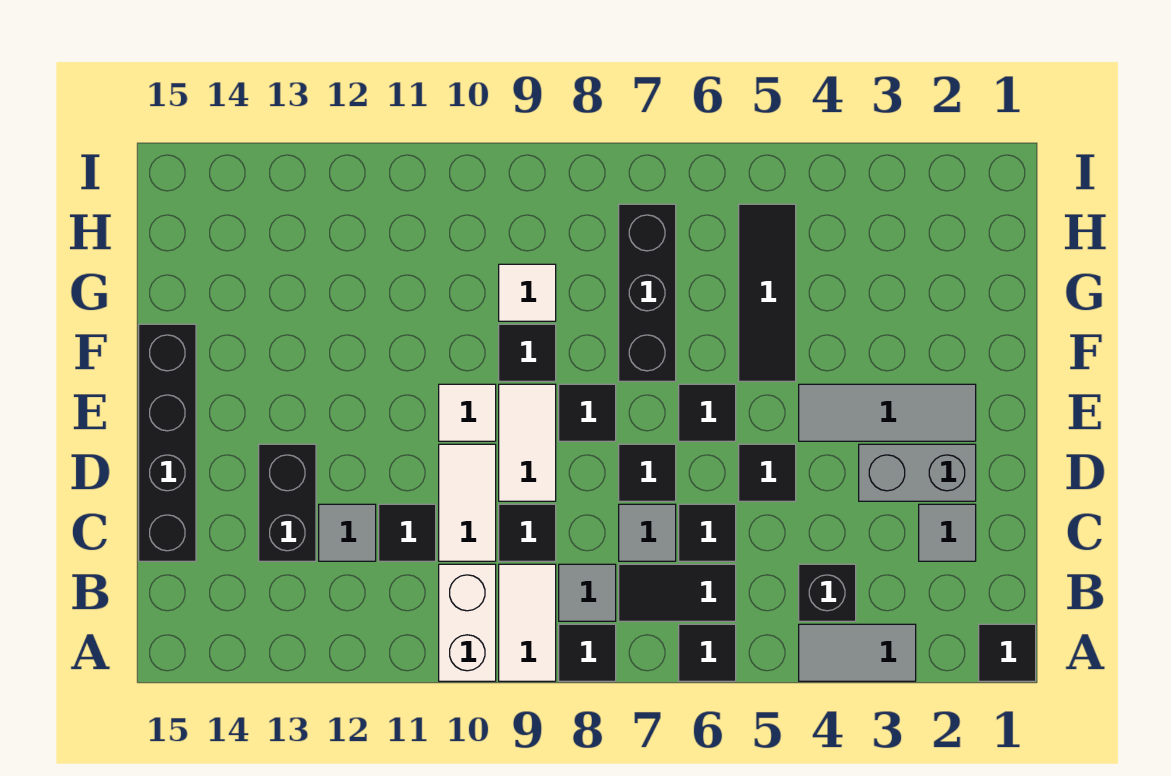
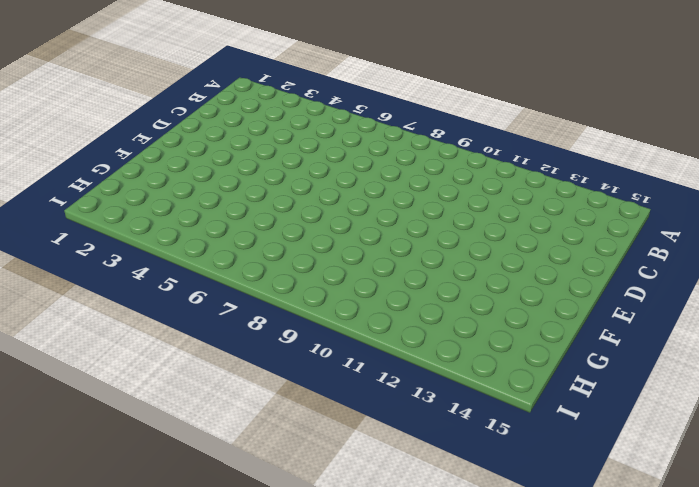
none -> black 1x1 tile [979,624,1036,681]
none -> grey 1x2 tile [799,624,916,681]
none -> black 1x1 tile [679,624,736,681]
none -> black 1x1 tile [559,624,616,681]

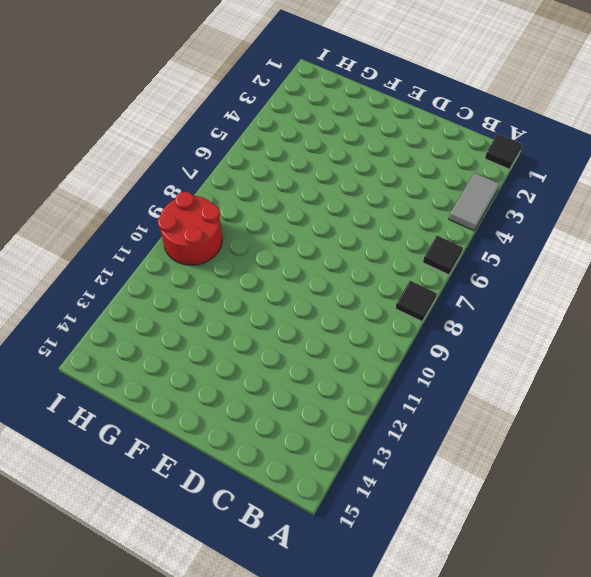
red 2x2 round brick [158,192,222,265] -> none
none -> white 1x2 tile [499,564,556,681]
none -> white 1x2 brick [439,564,496,681]
none -> black 1x1 brick [799,564,856,621]
none -> black 1x2 tile [619,564,736,621]

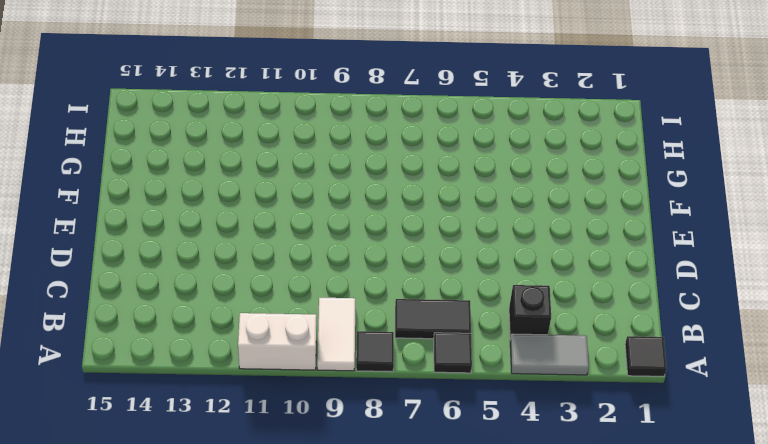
white 1x2 brick [238,313,316,370] -> white 1x2 brick turned to [439,564,496,681]
none -> grey 1x1 tile [559,564,616,621]
none -> grey 1x1 tile [919,504,976,561]
none -> black 1x1 tile [679,504,736,561]
none -> grey 1x1 tile [619,504,676,561]

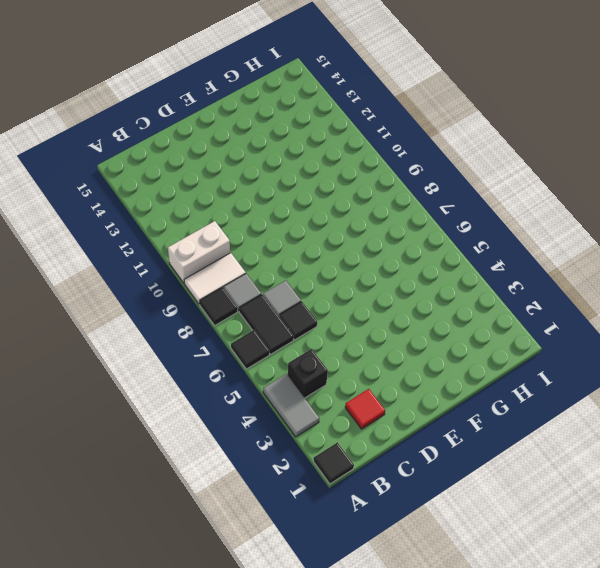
red 1x1 tile [345,389,385,429] -> grey 1x1 tile [919,504,976,561]
none -> black 1x1 tile [499,504,556,561]
none -> white 1x2 tile [439,444,496,561]
none -> black 1x1 tile [379,504,436,561]
none -> grey 1x1 tile [319,504,376,561]

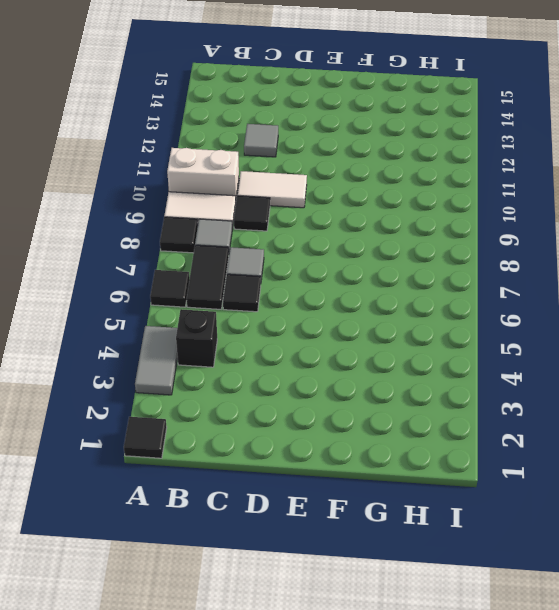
none -> grey 1x1 tile [919,504,976,561]
none -> black 1x1 tile [379,504,436,561]
none -> black 1x2 brick [259,444,316,561]
none -> black 1x4 brick [139,324,196,561]

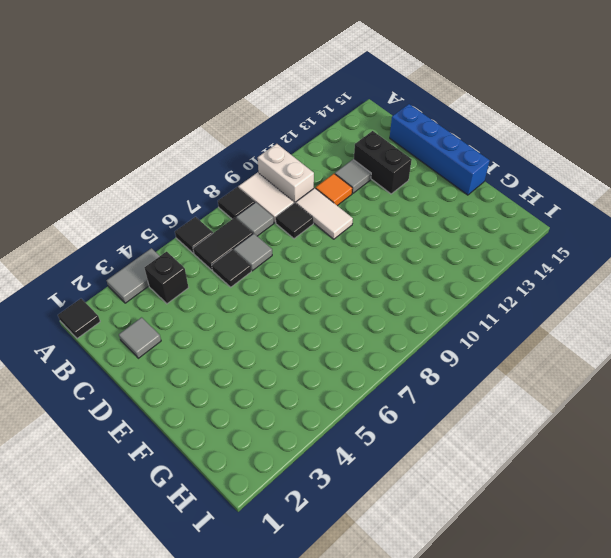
orange 1x1 tile [316,174,352,206] -> black 1x1 tile [379,504,436,561]
blue 1x4 brick [390,104,490,195] -> black 1x4 brick [139,324,196,561]
none -> grey 1x2 brick [859,444,976,501]
none -> black 1x1 tile [739,444,796,501]
none -> black 1x1 tile [619,444,676,501]
none -> white 1x2 tile [499,384,556,501]

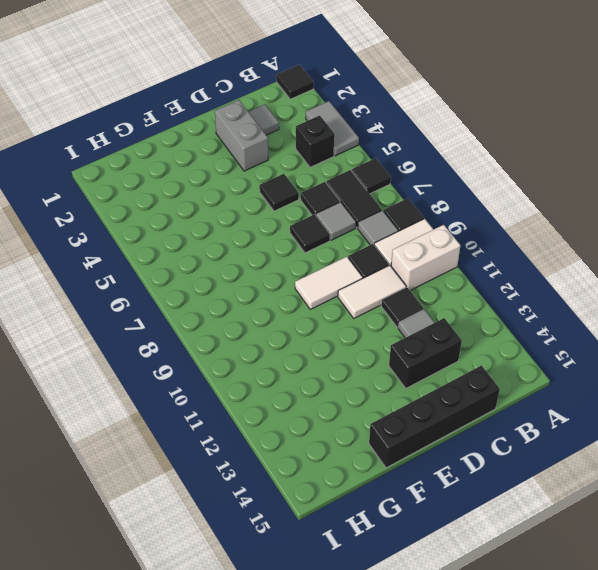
none -> grey 1x3 tile [799,384,976,441]
none -> black 1x1 tile [679,384,736,441]
none -> black 1x1 tile [559,384,616,441]
none -> white 1x1 tile [439,384,496,441]

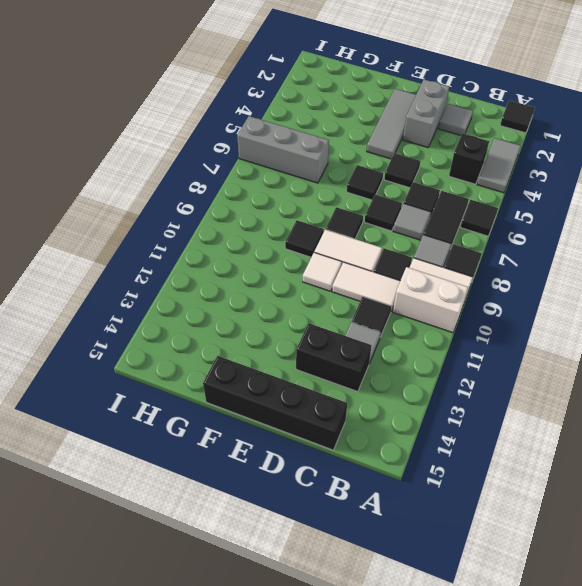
grey 1x3 brick [237,116,329,183] -> none
none -> black 1x3 tile [739,204,796,381]
none -> black 1x3 brick [619,204,676,381]
none -> white 1x1 tile [499,264,556,321]

